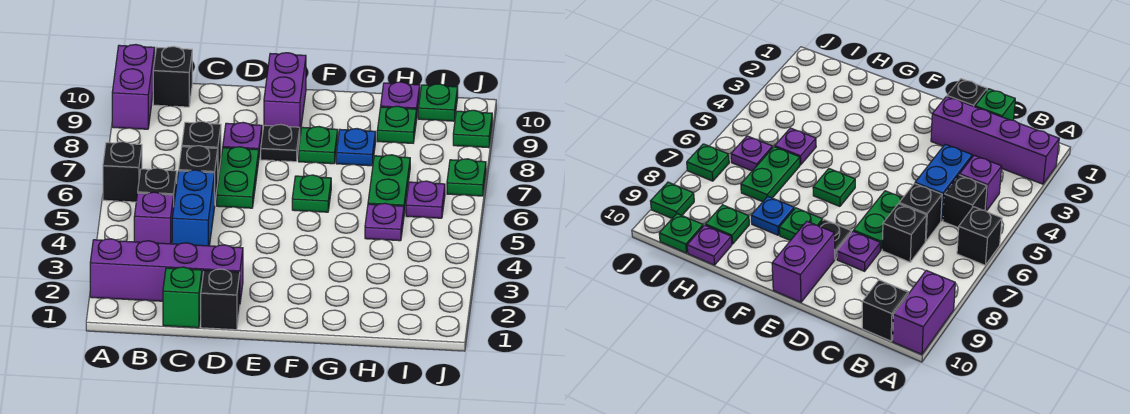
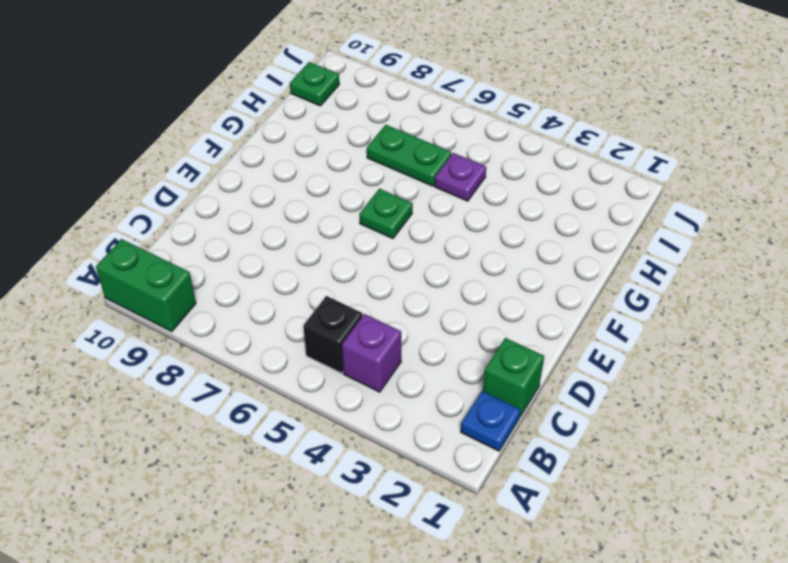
green 1x2 brick [96,239,196,331] -> purple 1x2 brick [112,45,155,129]
blue 1x1 plate [461,391,520,451] -> blue 1x1 plate moved to [336,129,376,166]
none -> purple 1x4 brick [90,239,243,302]
none -> black 1x1 brick [103,142,142,202]
none -> black 1x1 brick [153,47,192,107]

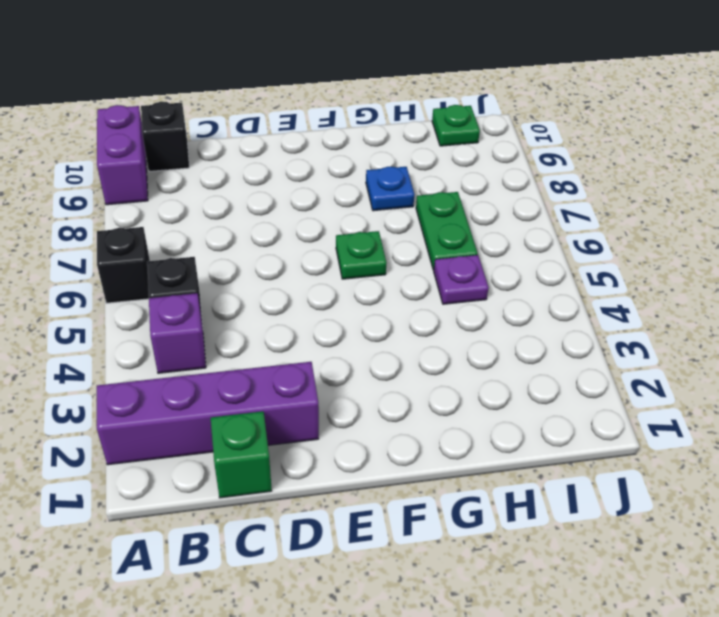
none -> blue 1x2 brick [172,170,215,246]
none -> black 1x1 brick [179,146,218,200]
none -> black 1x1 brick [182,121,221,177]

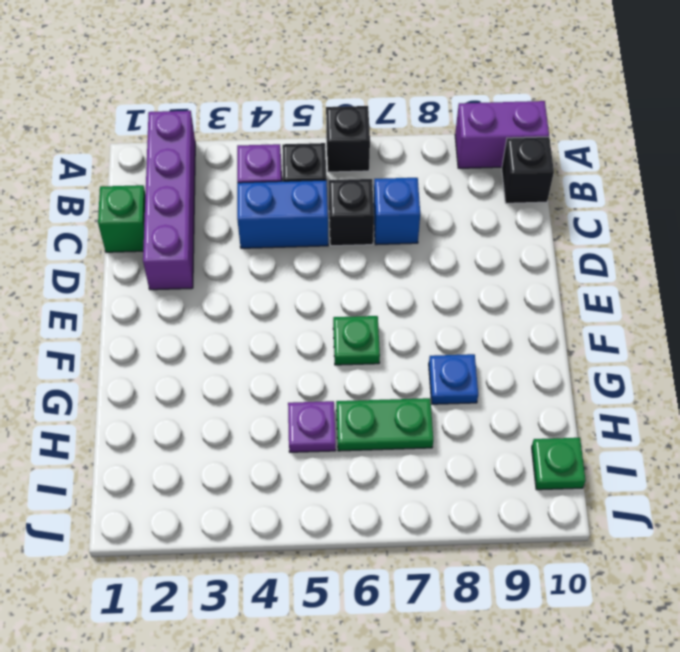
blue 1x1 brick [374,178,420,245] -> black 1x1 brick [182,121,221,177]
none -> black 1x1 brick [201,269,240,330]
none -> green 1x2 plate [217,147,259,208]
none -> purple 1x1 plate [223,122,262,155]

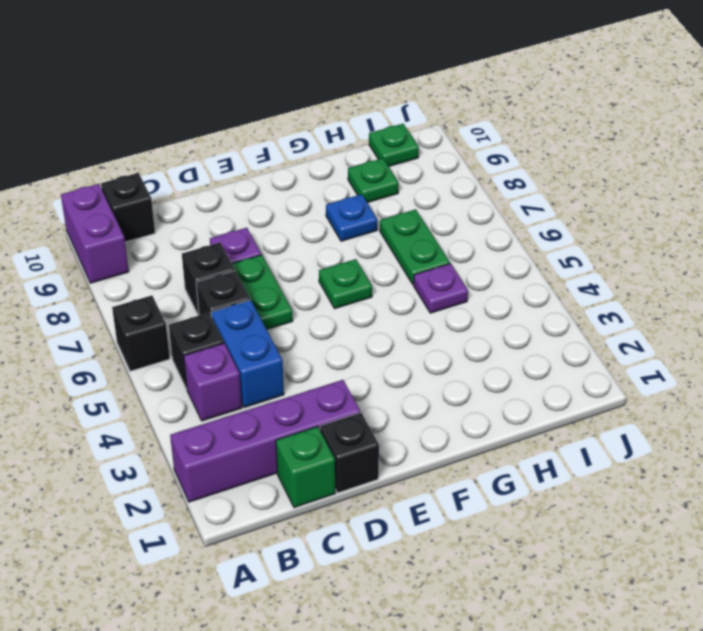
none -> black 1x1 plate [261,125,300,162]
none -> purple 1x2 brick [264,53,306,133]
none -> green 1x1 plate [299,127,338,164]

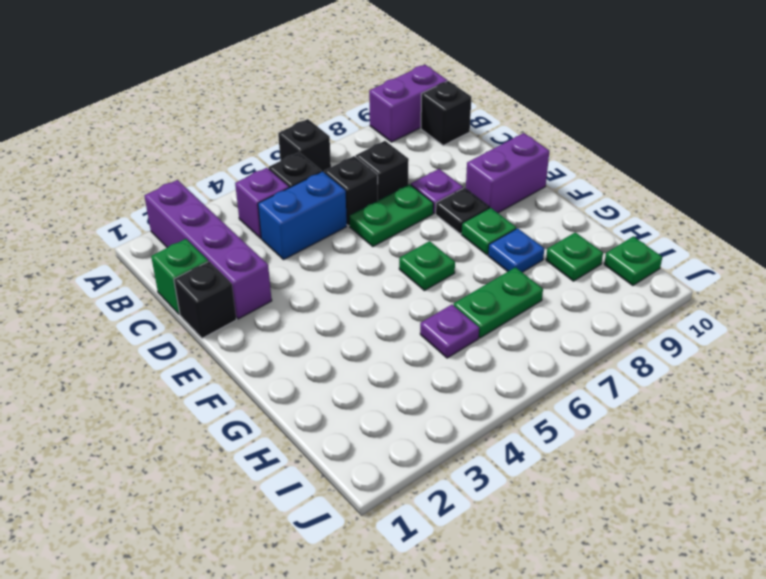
none -> purple 1x1 plate [381,82,420,113]
none -> purple 1x1 plate [406,181,445,218]
none -> green 1x1 plate [447,159,486,196]

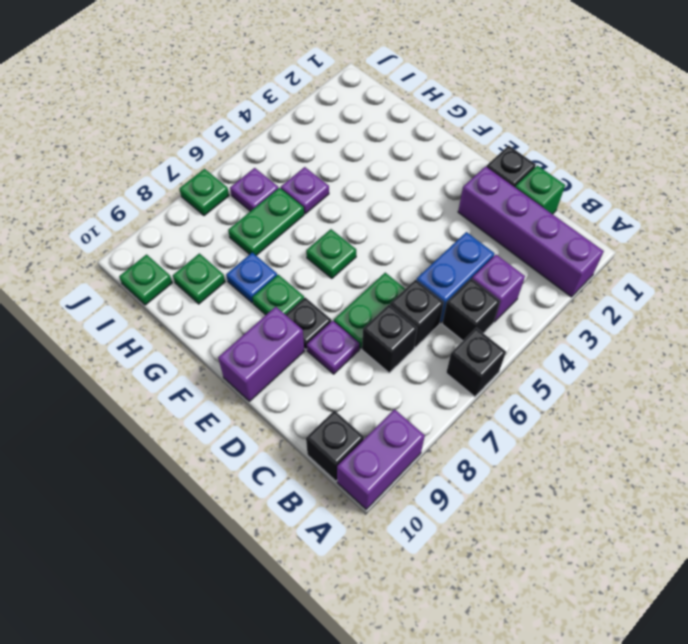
none -> purple 1x1 plate [381,82,420,113]
none -> green 1x1 plate [453,110,492,148]

